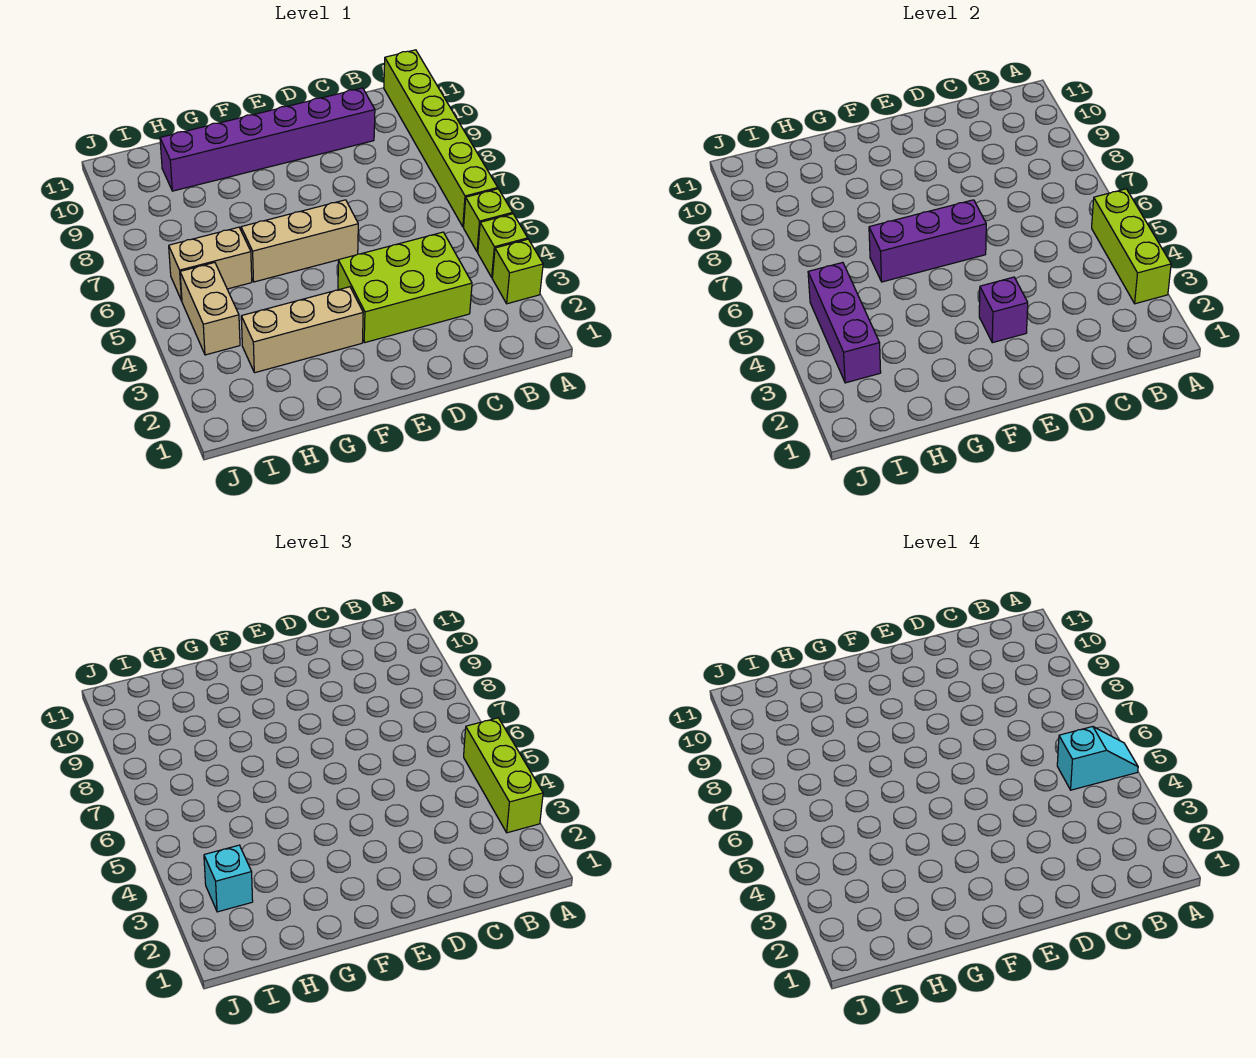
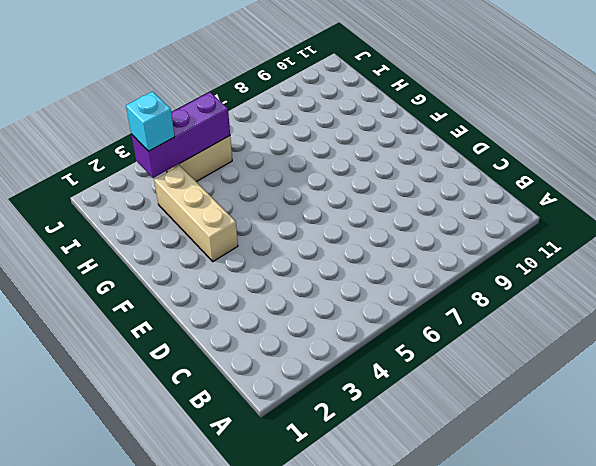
none -> lime 1x1 brick [492,239,543,304]
none -> lime 1x1 brick [478,214,528,278]
none -> lime 1x1 brick [464,189,513,252]

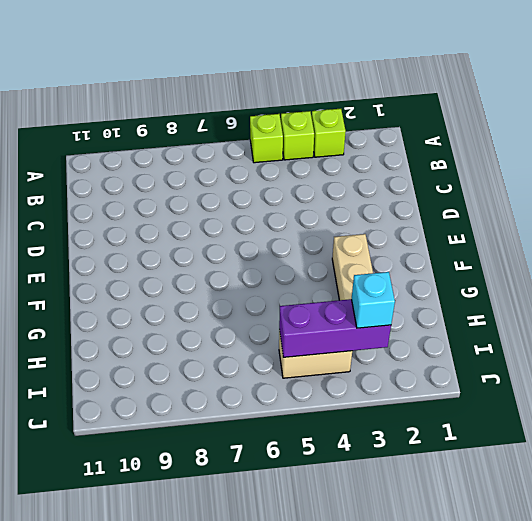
none -> lime 1x6 brick [384,50,498,227]
none -> lime 2x3 brick [338,232,472,343]
none -> purple 1x6 brick [160,88,375,191]

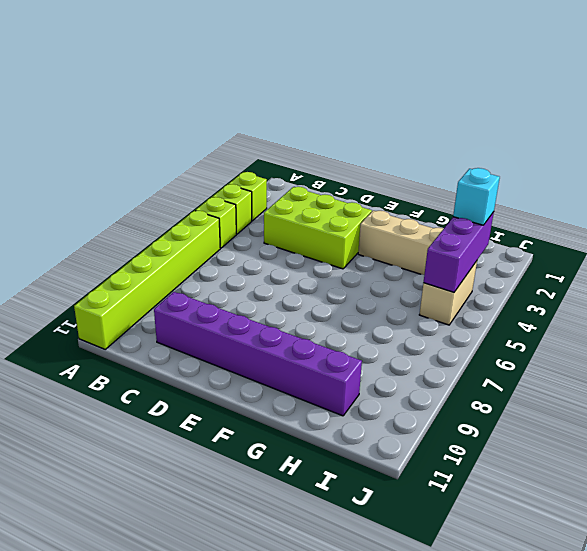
none -> tan 1x3 brick [241,200,358,282]
none -> tan 1x2 brick [169,227,252,301]
none -> lime 1x3 brick [1092,189,1171,304]

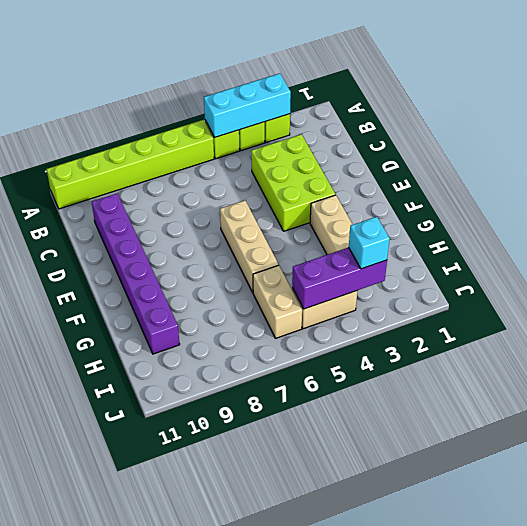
cyan 1x3 brick [204,73,291,138] -> lime 1x3 brick [1092,189,1171,304]
none -> purple 1x1 brick [979,277,1028,343]
none -> purple 1x3 brick [869,200,986,282]
none -> lime 1x3 brick [464,718,543,833]

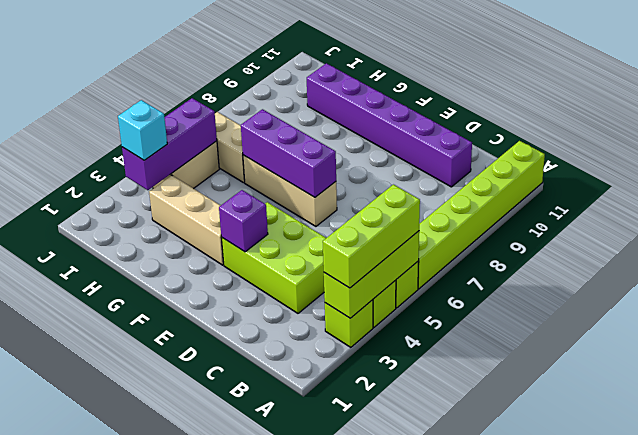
none -> cyan 1x2 slope [1057,727,1138,790]

